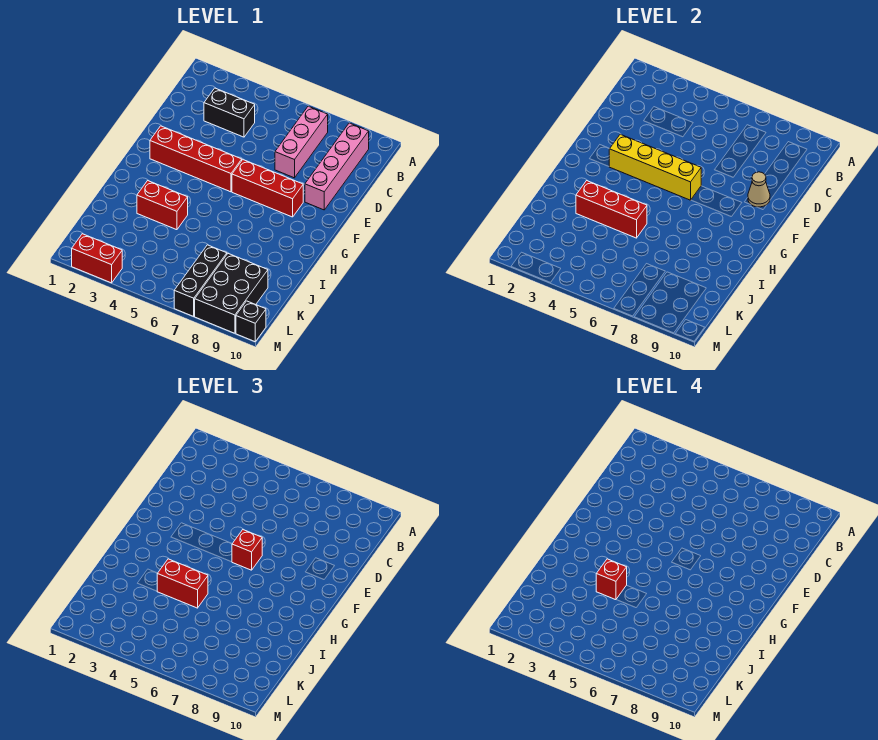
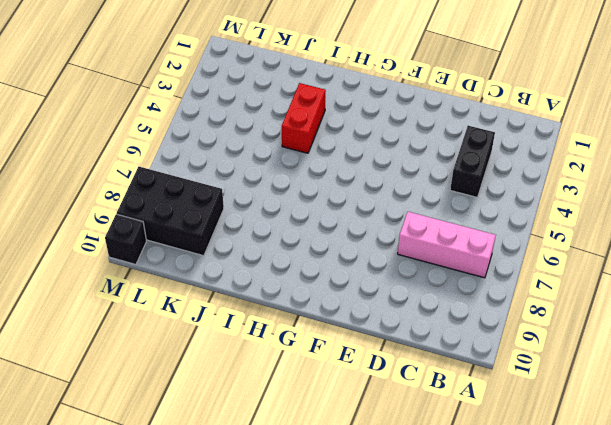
none -> pink 1x4 brick [305,123,369,210]
none -> red 1x4 brick [150,126,242,192]
none -> red 1x3 brick [232,160,303,217]

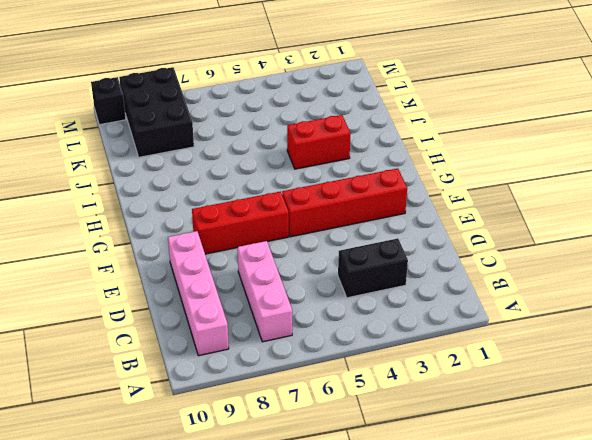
none -> black 1x3 brick [174,245,227,316]
none -> red 1x2 brick [72,234,122,283]
none -> tan 1x1 cone [748,172,770,207]

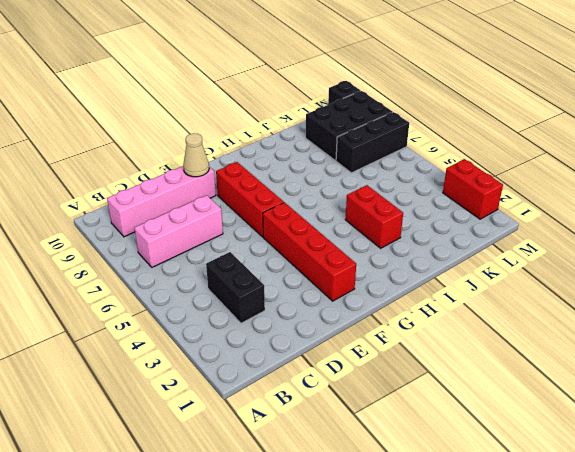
none -> yellow 1x4 brick [609,134,701,200]
none -> red 1x3 brick [576,181,647,238]
none -> red 1x1 brick [232,530,262,570]

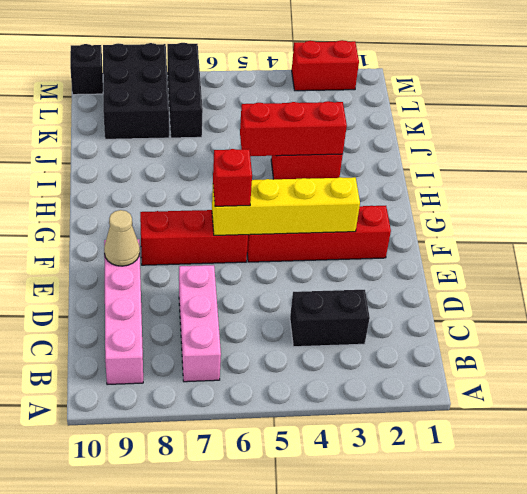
none -> red 1x2 brick [157,559,208,608]
none -> red 1x1 brick [596,559,627,600]

